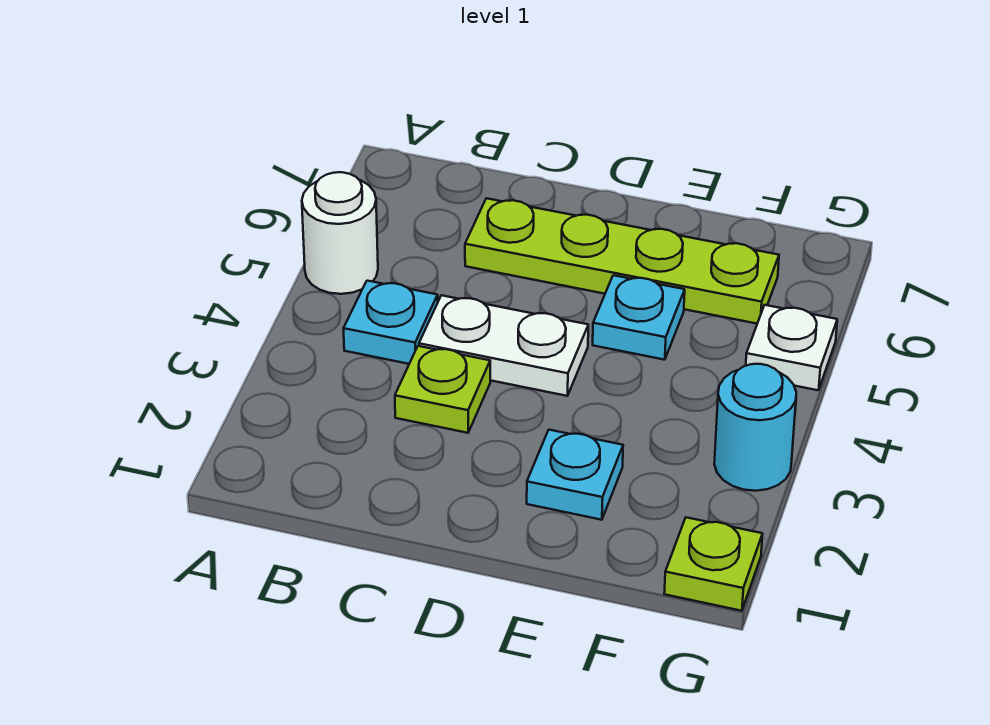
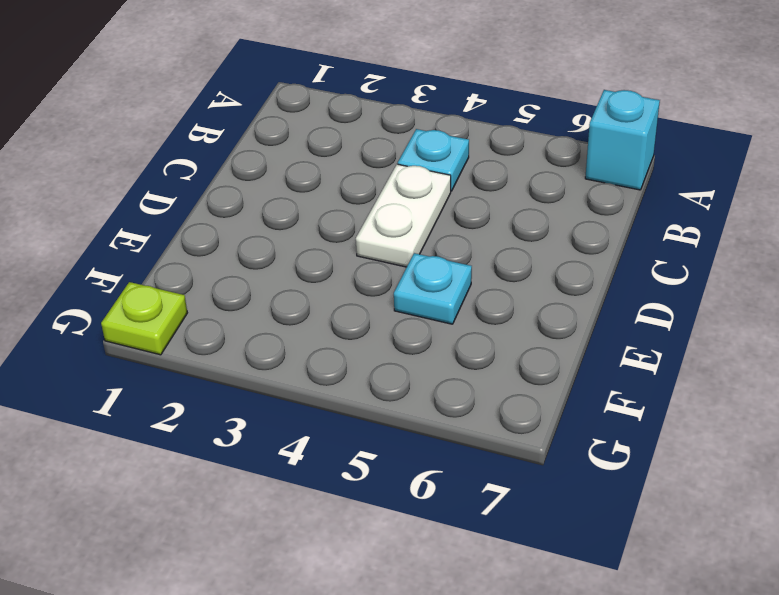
cyan 1x1 brick [585,90,660,190] -> none
none -> white 1x1 round brick [302,172,378,294]
none -> lime 1x1 plate [395,346,490,433]

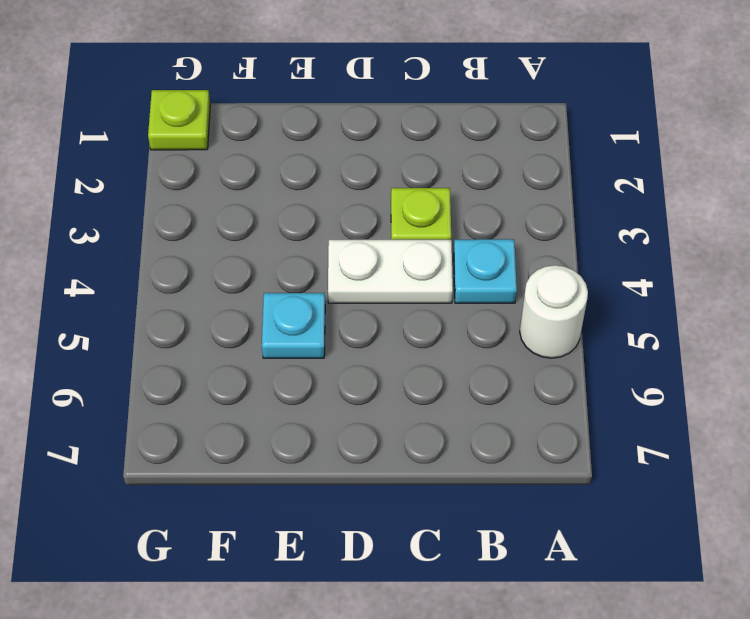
none -> lime 1x4 plate [465,198,779,324]
none -> cyan 1x1 plate [527,430,623,520]

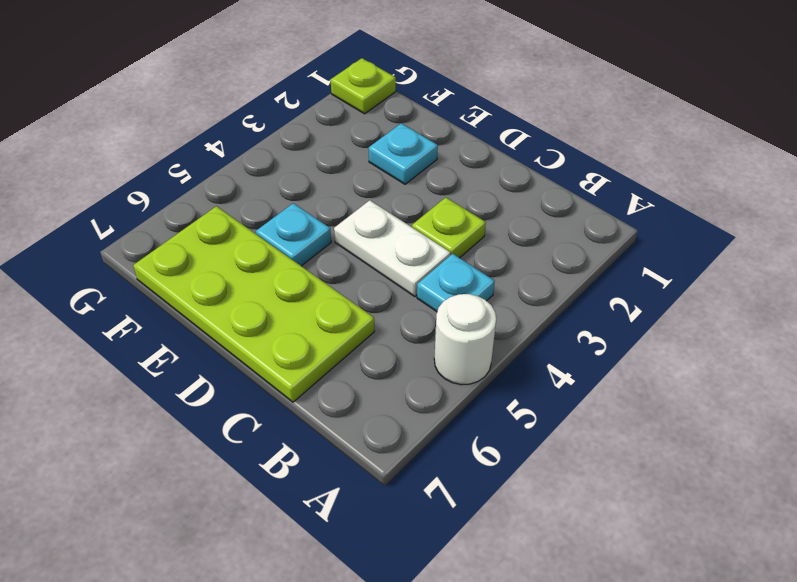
lime 2x4 plate [133,206,374,402] -> lime 1x4 plate [465,198,779,324]
none -> cyan 1x1 round brick [714,364,796,491]
none -> white 1x1 plate [746,305,837,390]

